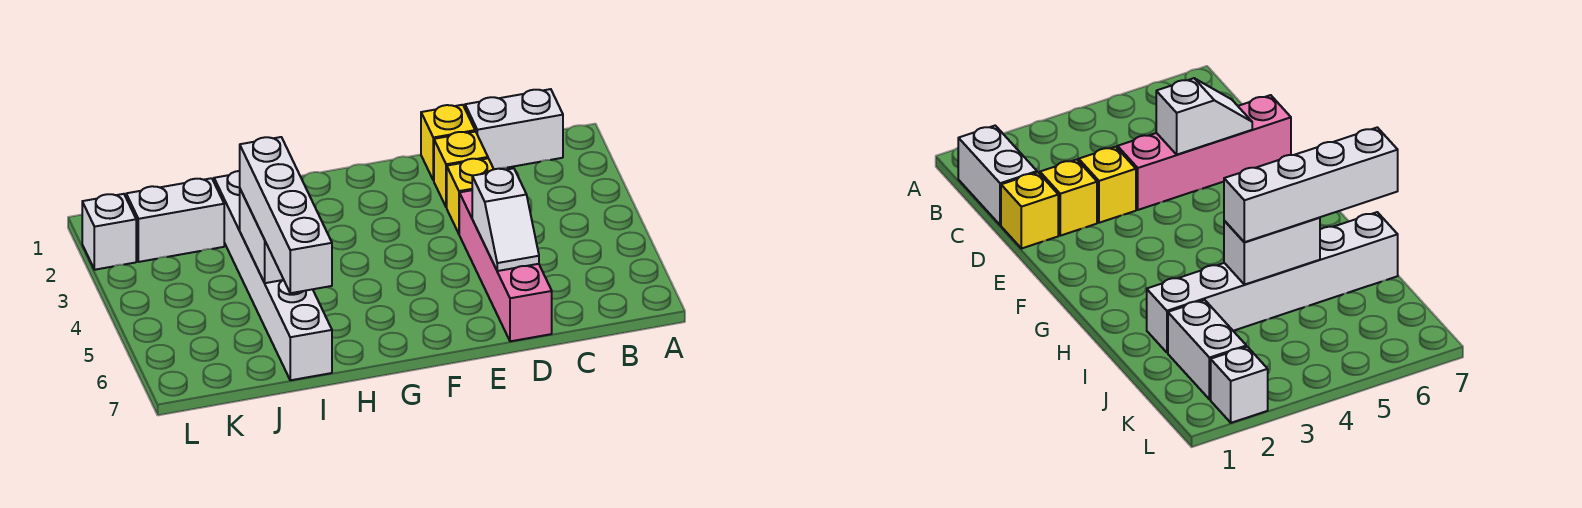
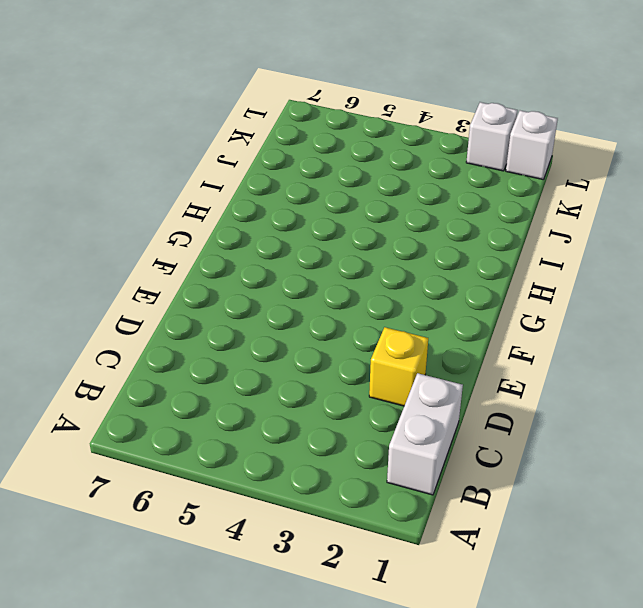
white 1x1 brick [506,111,558,180] -> none
none -> yellow 1x1 brick [421,105,475,181]
none -> yellow 1x1 brick [447,158,494,234]

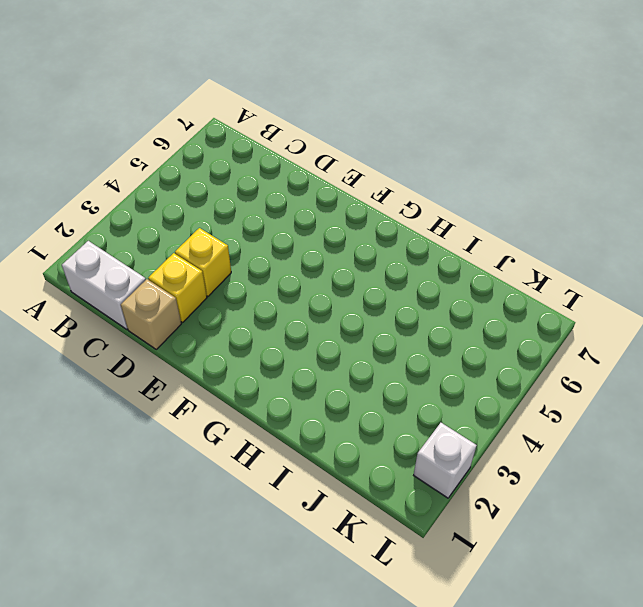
tan 1x1 brick [121,279,181,349] -> yellow 1x1 brick [421,105,475,181]
none -> pink 1x4 brick [459,190,552,341]
none -> white 1x6 brick [214,171,332,380]

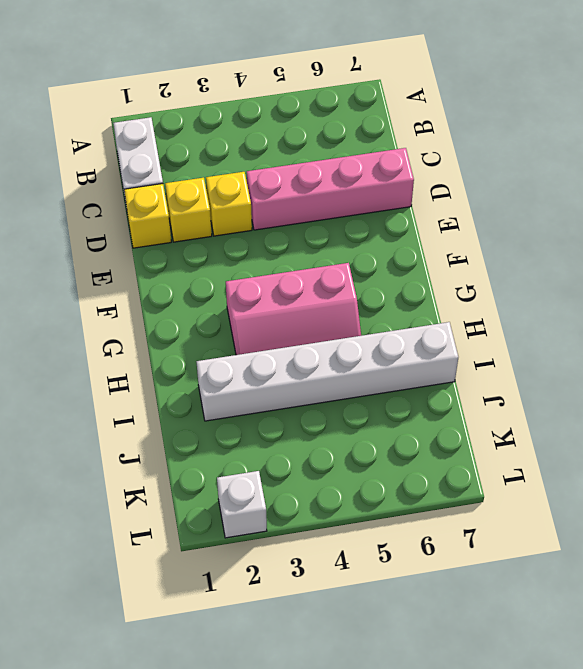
pink 2x3 slope [226,263,361,355] -> none
none -> white 1x2 brick [126,178,224,262]
none -> white 1x2 slope [472,168,539,271]

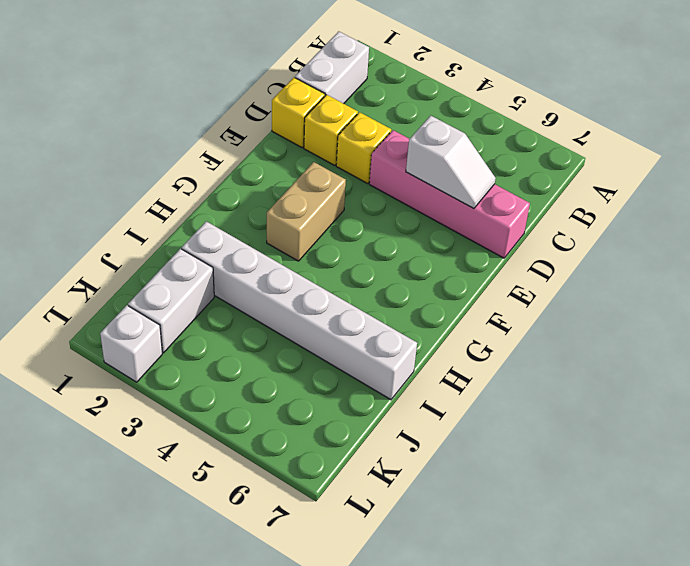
tan 1x2 brick [267,162,346,261] -> none
none -> white 1x2 brick [240,189,284,283]
none -> white 1x4 brick [240,137,332,293]

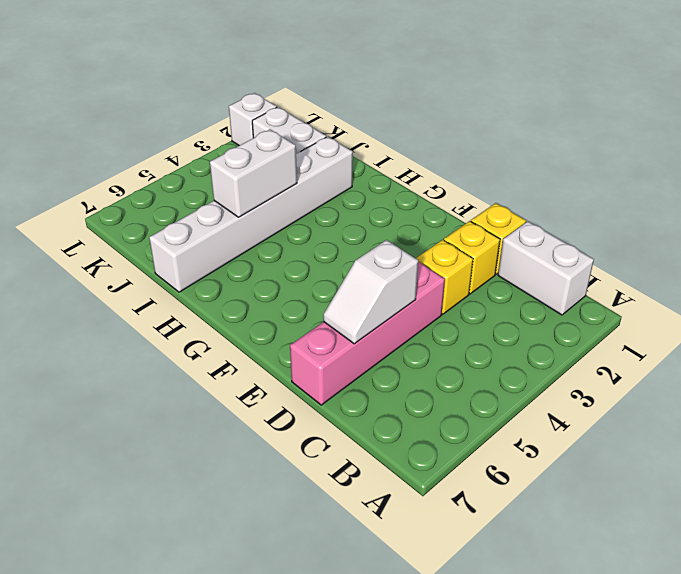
none -> white 1x4 brick [240,137,332,293]

